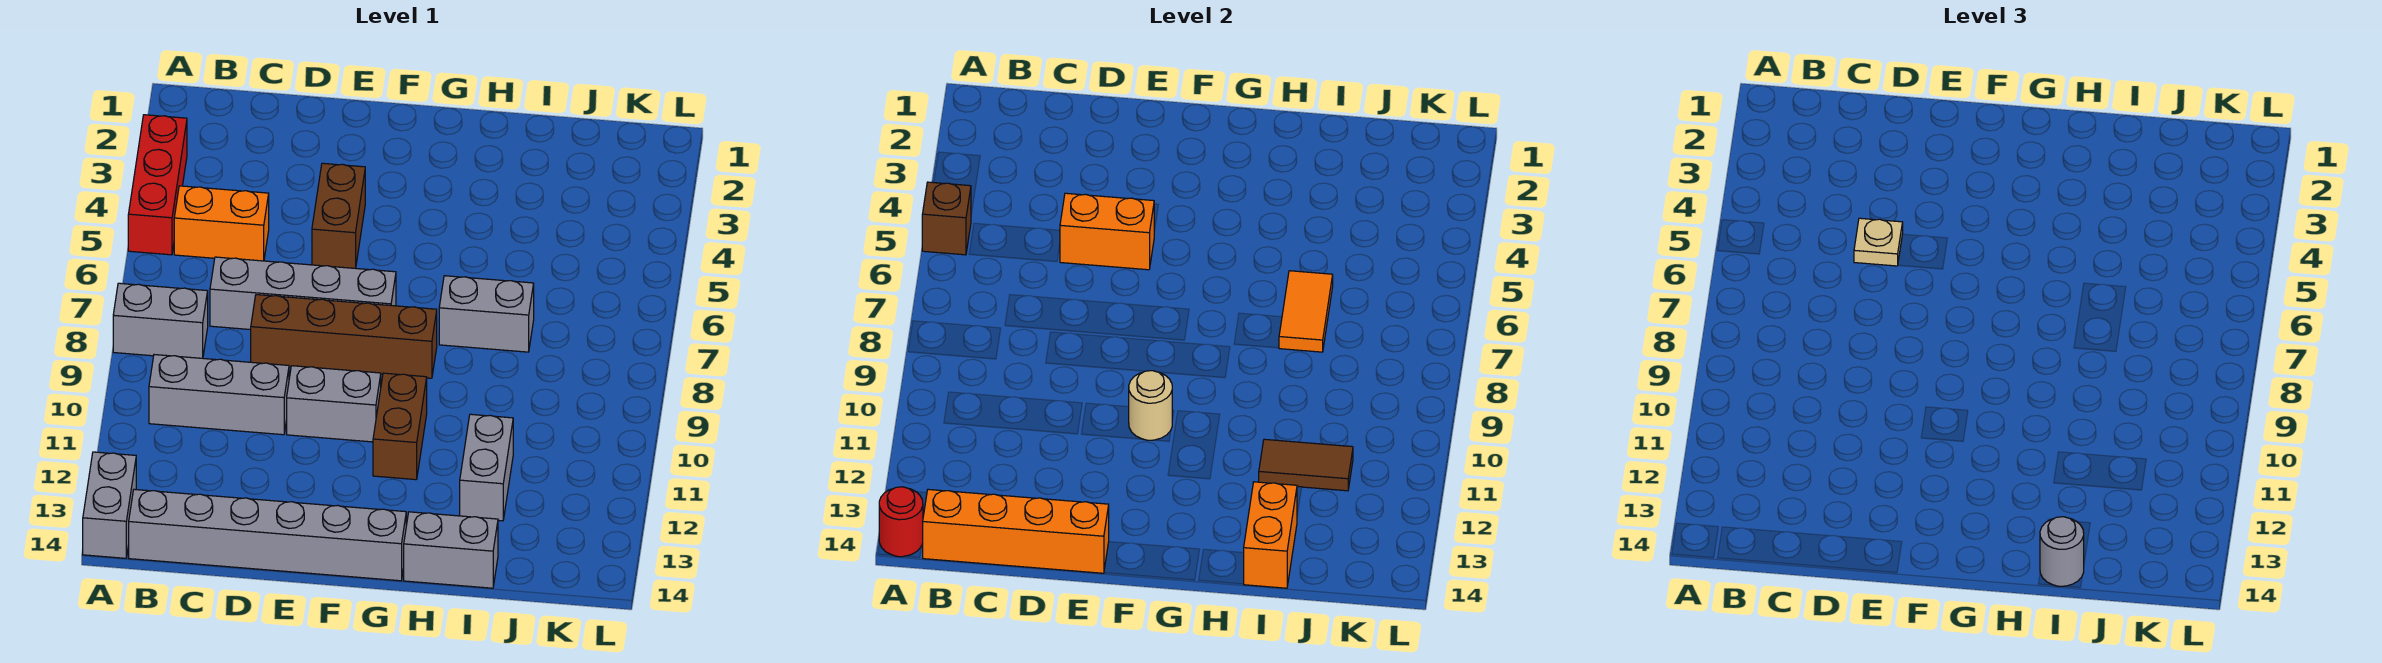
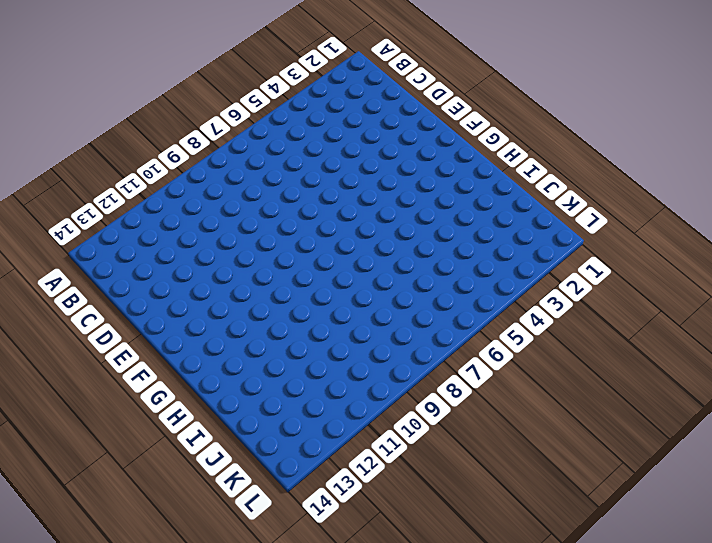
none -> red 1x3 brick [128,115,187,255]
none -> grey 1x2 brick [113,283,208,358]
none -> grey 1x2 brick [83,452,136,558]

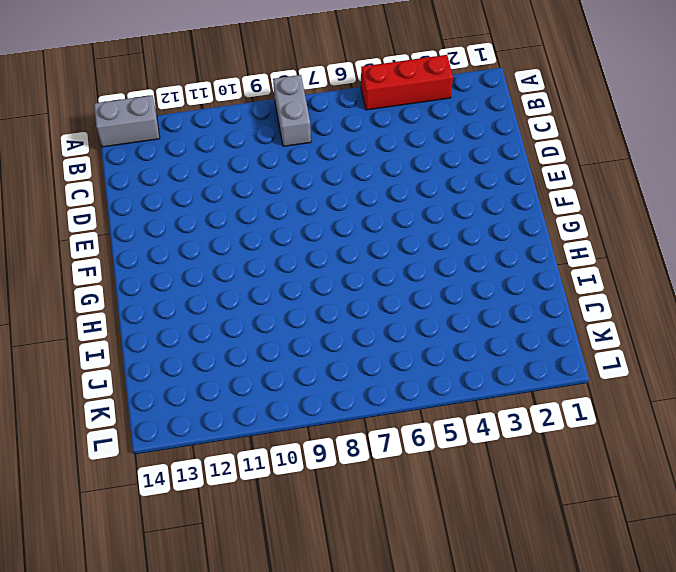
none -> orange 1x2 brick [174,186,269,261]
none -> grey 1x3 brick [149,355,289,435]
none -> grey 1x6 brick [129,489,406,581]

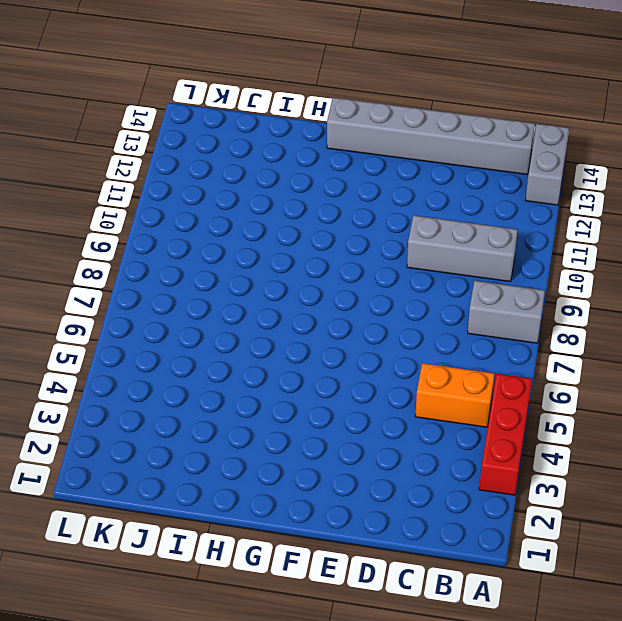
none -> grey 1x4 brick [210,257,396,330]
none -> brown 1x4 brick [251,295,437,378]
none -> brown 1x2 brick [312,163,365,268]

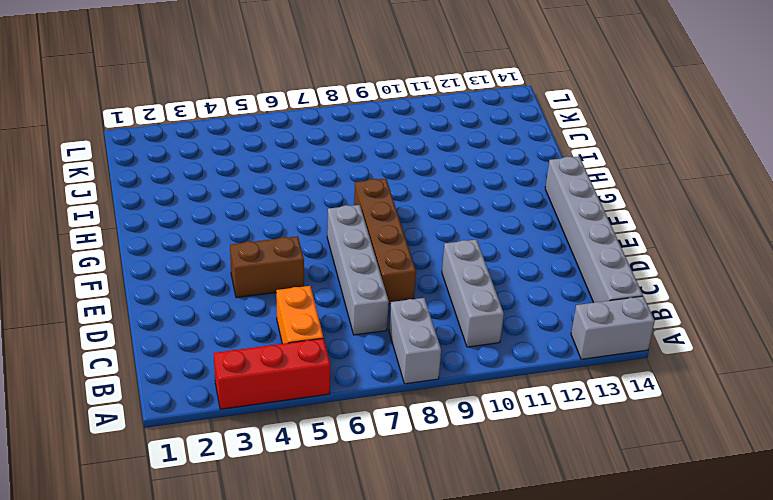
none -> grey 1x2 brick [287,366,381,442]
none -> brown 1x2 brick [373,373,427,480]
none -> grey 1x2 brick [439,276,534,352]

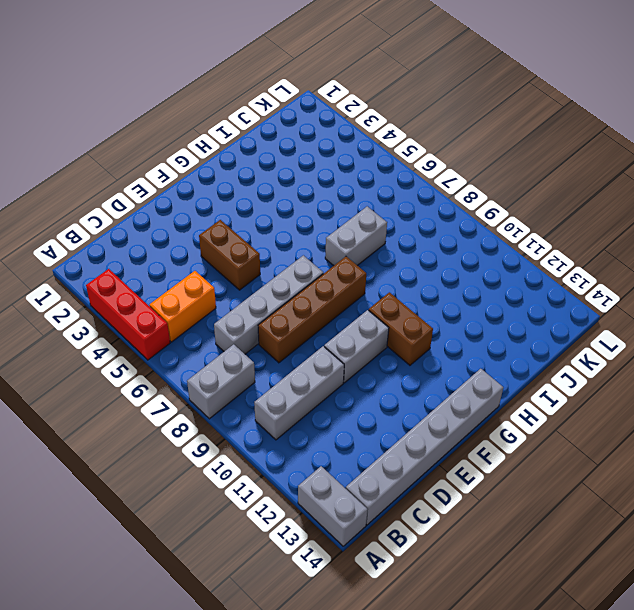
none -> grey 1x2 brick [404,512,498,588]
none -> grey 1x2 brick [460,414,513,521]
none -> brown 1x1 brick [922,182,971,255]

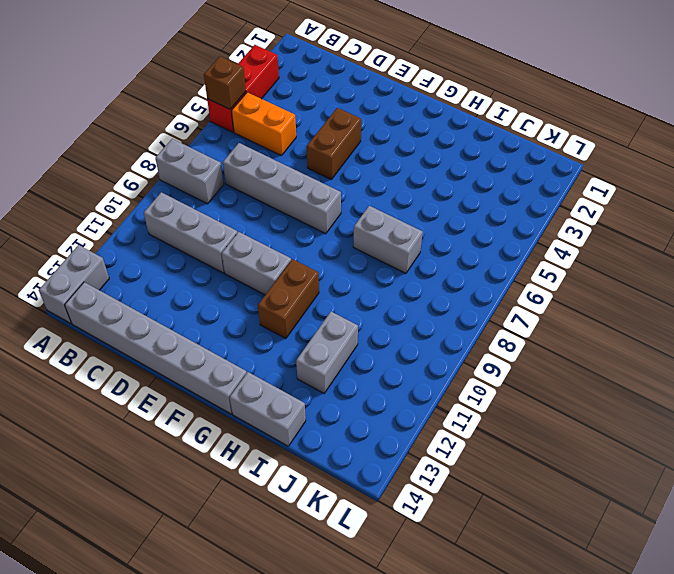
none -> brown 1x4 brick [251,295,437,378]
none -> red 1x1 round brick [879,487,923,557]
none -> orange 1x4 brick [923,489,1109,573]

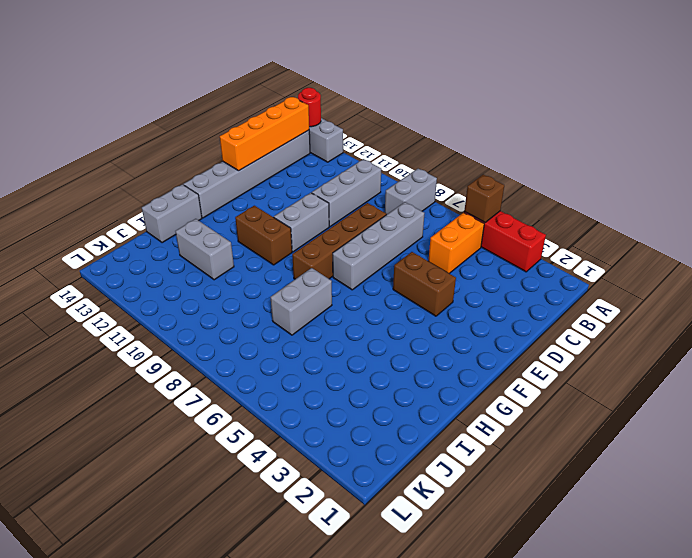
none -> orange 1x2 brick [1060,193,1154,270]
none -> tan 1x1 round brick [1129,371,1172,440]
none -> orange 1x2 tile [1279,271,1333,352]

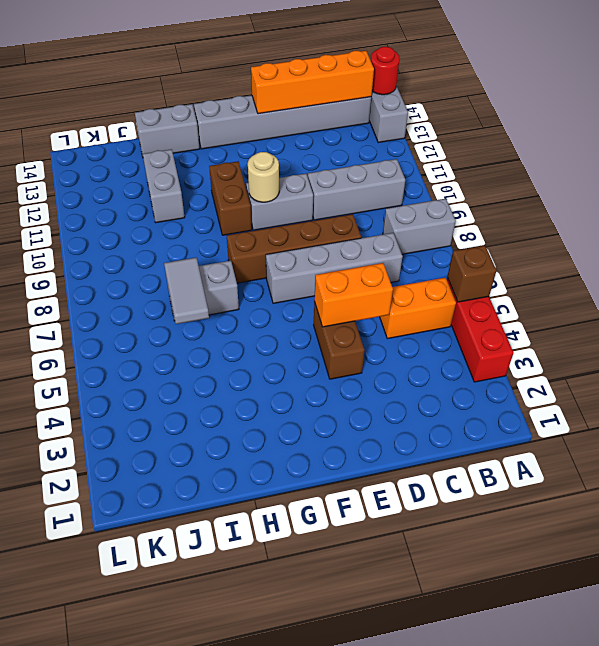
grey 1x2 tile [164,258,209,324] -> orange 1x2 tile [1279,271,1333,352]
none -> brown 1x2 tile [1259,439,1353,491]
none -> orange 1x2 brick [1244,482,1297,588]
none -> tan 1x1 plate [1854,218,1903,266]

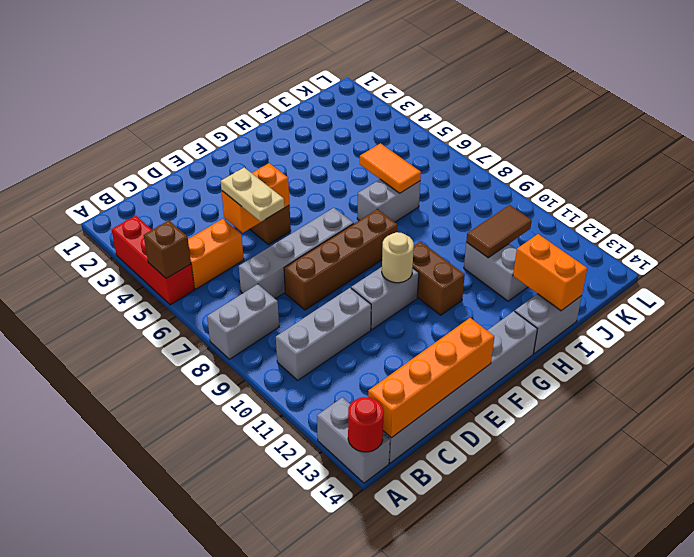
tan 1x2 plate [221,168,284,222] -> tan 1x1 plate [1854,218,1903,266]
none -> grey 1x1 round brick [2040,517,2084,587]

